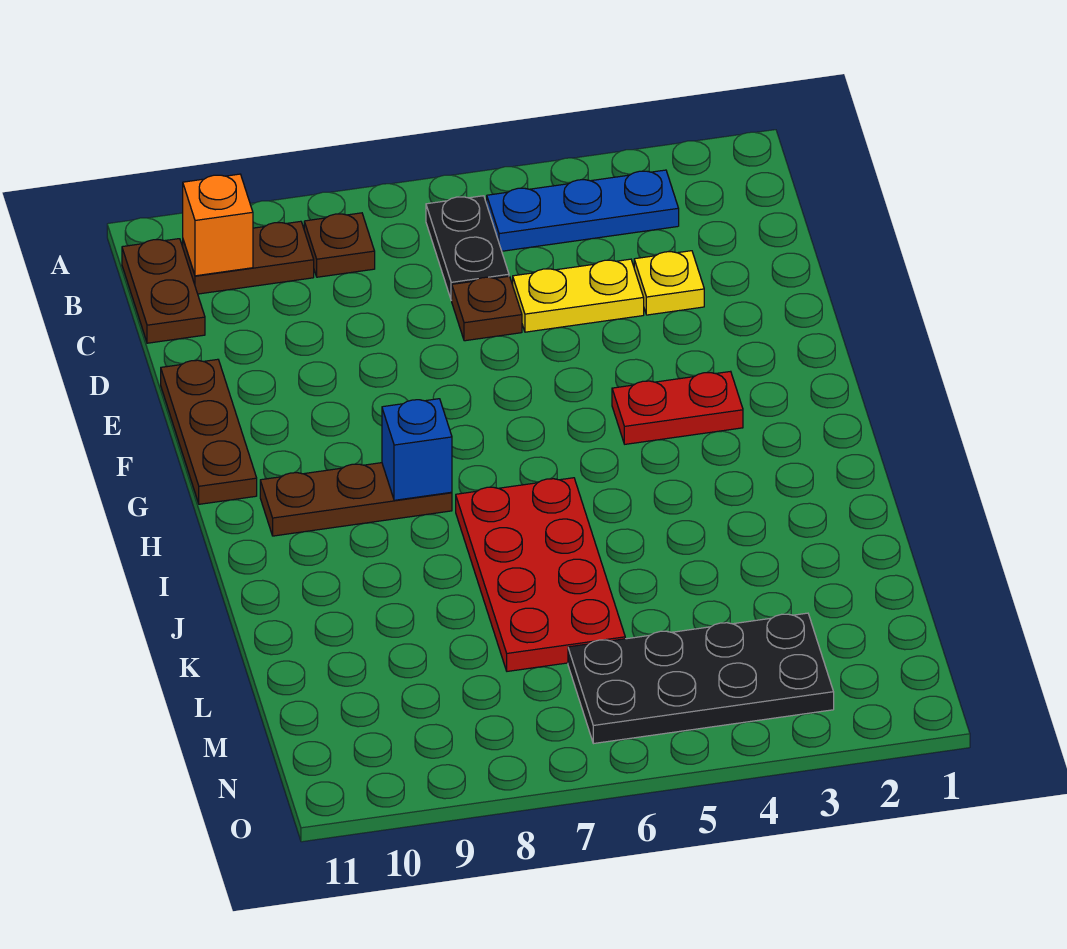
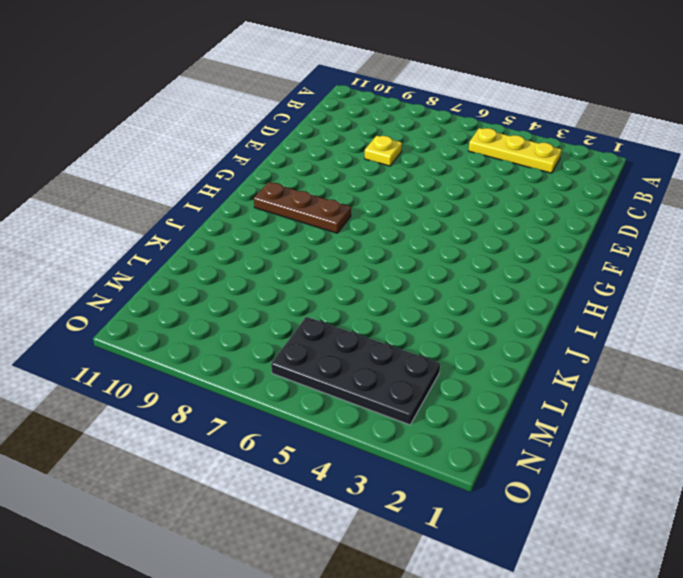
yellow 1x3 plate [469,128,562,173] -> blue 1x3 plate [487,170,679,251]
yellow 1x1 plate [365,136,402,166] -> yellow 1x1 plate moved to [634,251,704,315]
none -> black 1x2 plate [426,196,509,300]
none -> brown 1x1 plate [304,213,375,277]
none -> brown 1x2 plate [183,221,314,294]

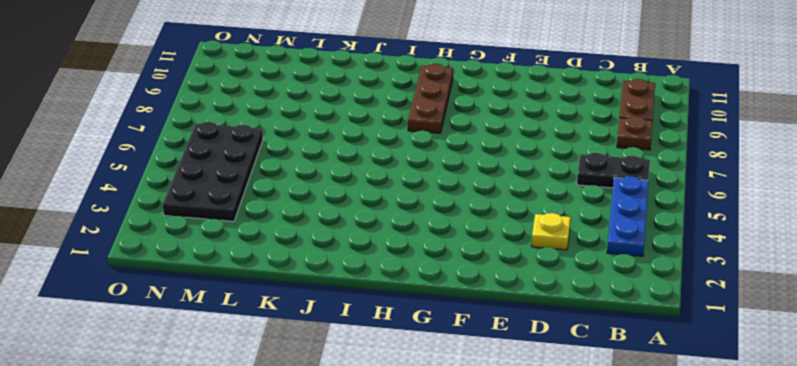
none -> brown 1x2 plate [122,239,205,343]
none -> yellow 1x2 plate [513,259,644,332]
none -> brown 1x1 plate [452,276,522,341]

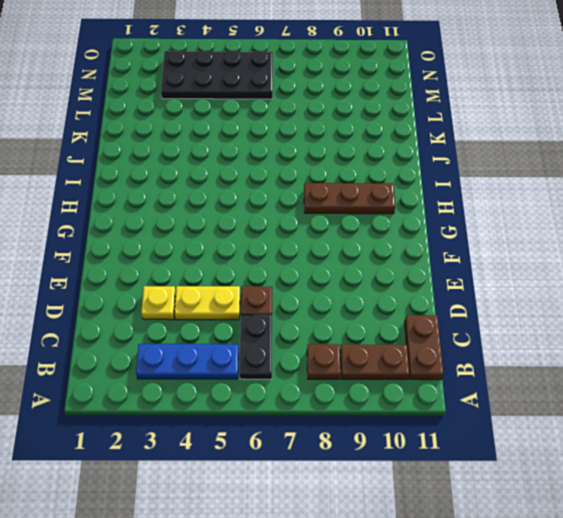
none -> brown 1x3 plate [161,359,257,504]
none -> red 1x2 plate [612,371,743,444]
none -> red 2x4 plate [456,478,625,671]

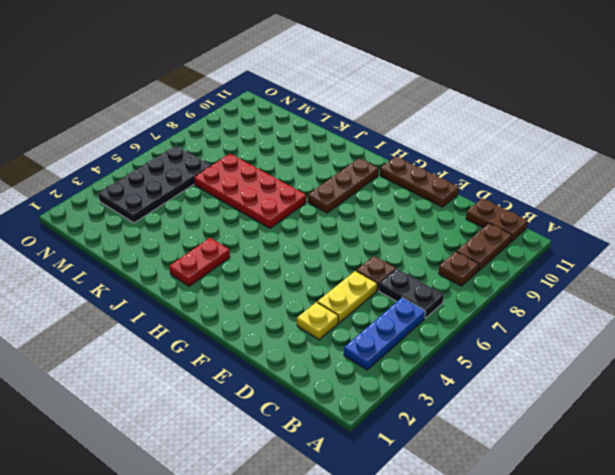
red 1x2 plate [169,238,230,286] -> red 1x2 plate moved to [612,371,743,444]
none -> orange 1x1 brick [183,174,253,276]
none -> blue 1x1 brick [382,399,452,500]

